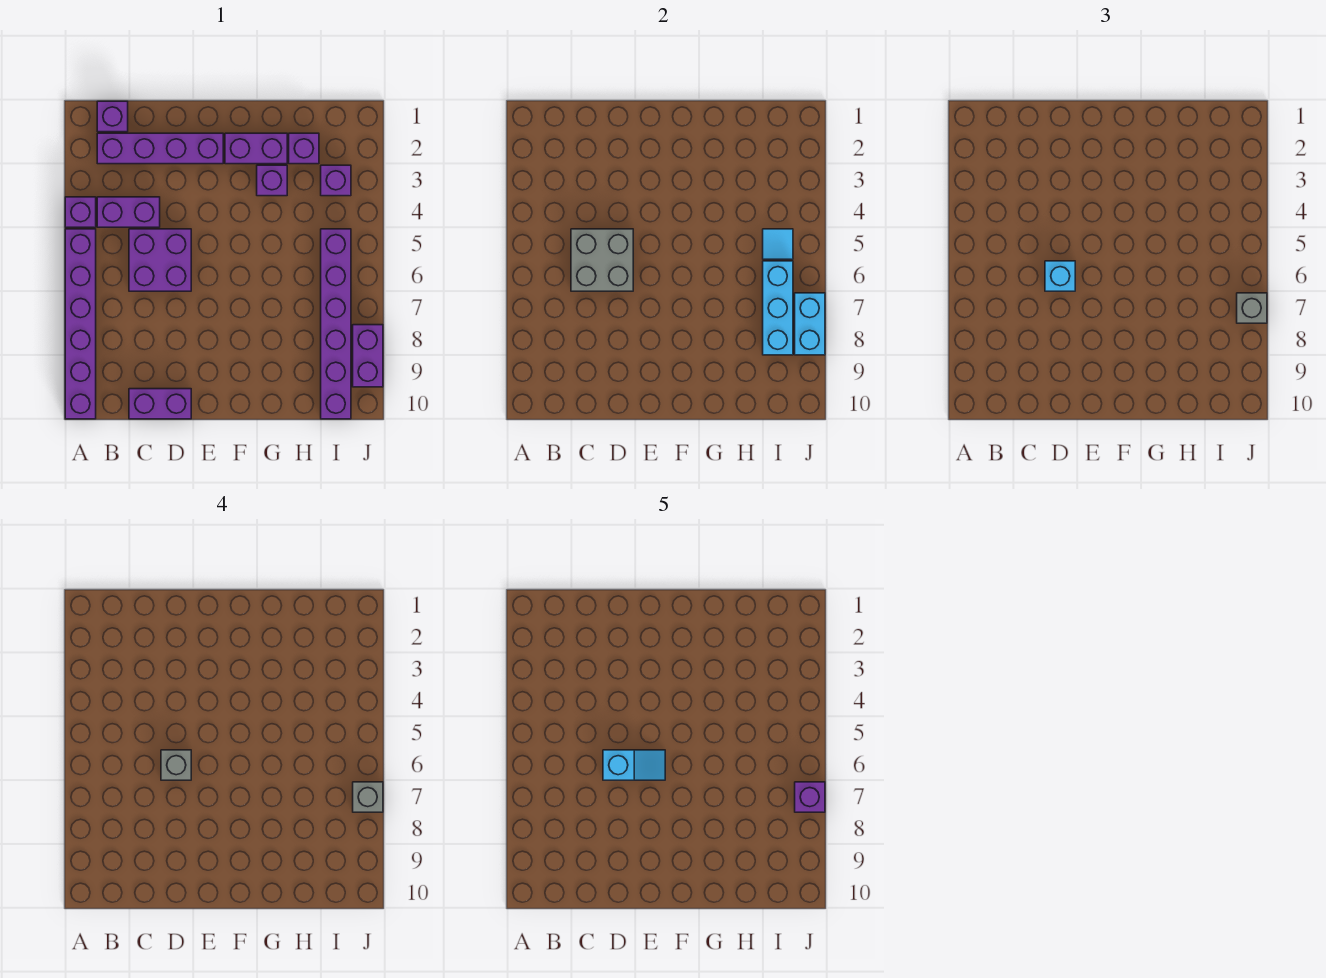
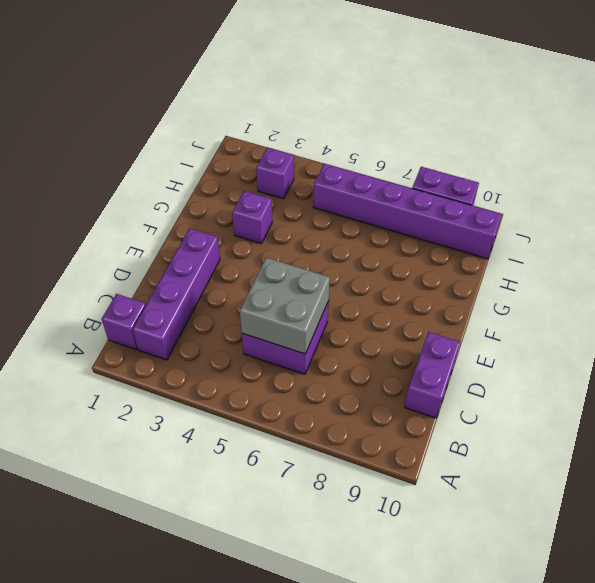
none -> purple 1x1 brick [65,197,96,227]
none -> purple 1x6 brick [65,229,96,419]
none -> purple 1x2 brick [97,197,160,227]

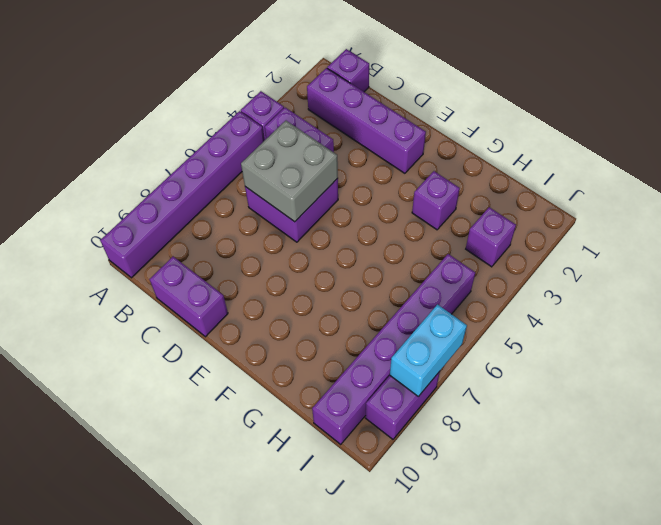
none -> purple 1x2 brick [225,133,287,164]
none -> purple 1x1 brick [289,133,319,164]
none -> cyan 1x1 tile [763,229,793,259]

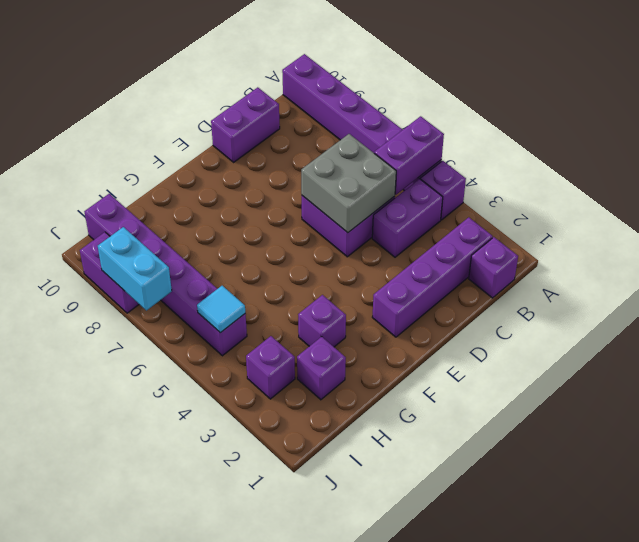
purple 1x2 brick [374,116,444,195] -> purple 1x2 brick moved to [225,133,287,164]
none -> cyan 1x3 brick [763,261,793,355]
none -> cyan 1x1 brick [1045,261,1075,291]
none -> grey 1x1 brick [1237,293,1267,323]

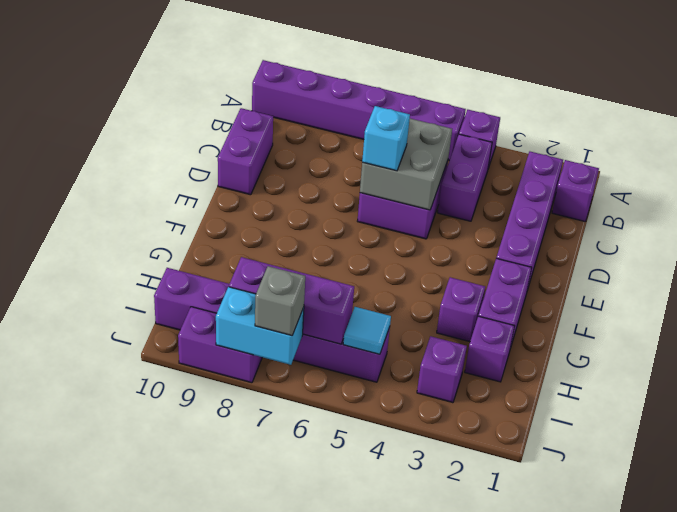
purple 1x3 brick [229,257,354,344] -> cyan 1x3 brick [763,261,793,355]
none -> grey 1x1 brick [161,750,191,780]
none -> grey 1x1 brick [353,782,383,812]
none -> cyan 1x2 slope [603,750,665,780]

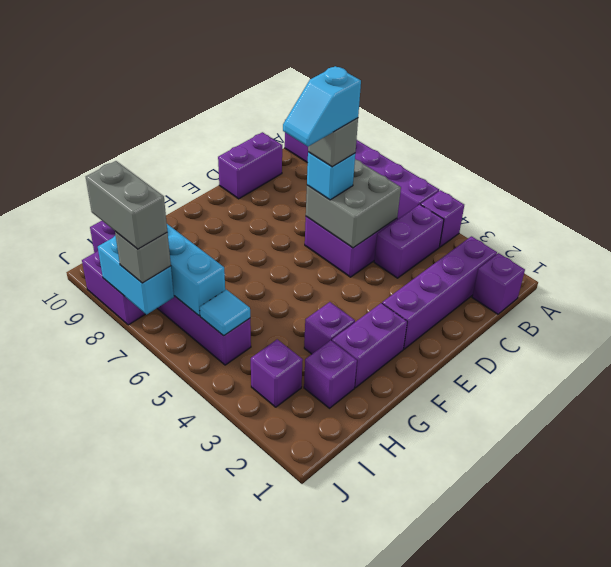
grey 1x2 brick [86,161,167,249] -> grey 1x1 brick [353,782,383,812]
none -> purple 1x1 brick [795,782,825,812]

